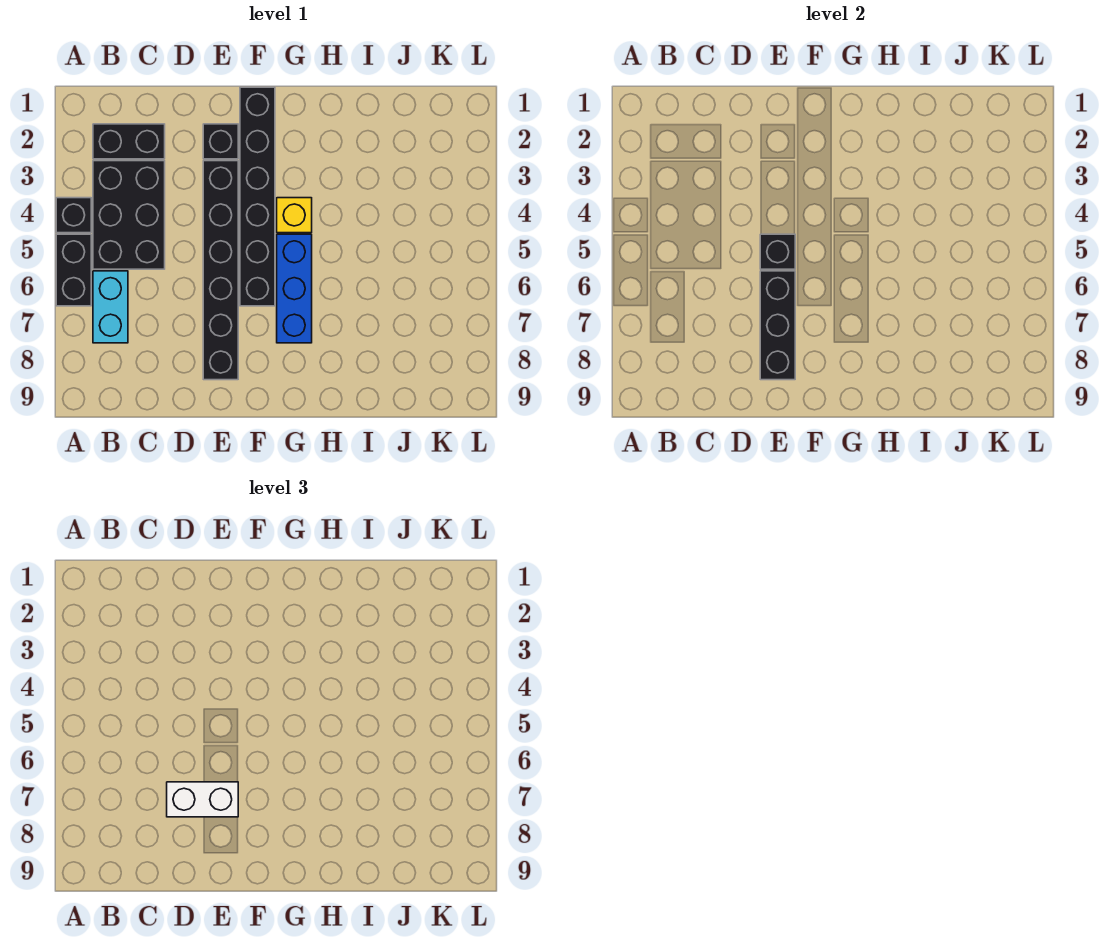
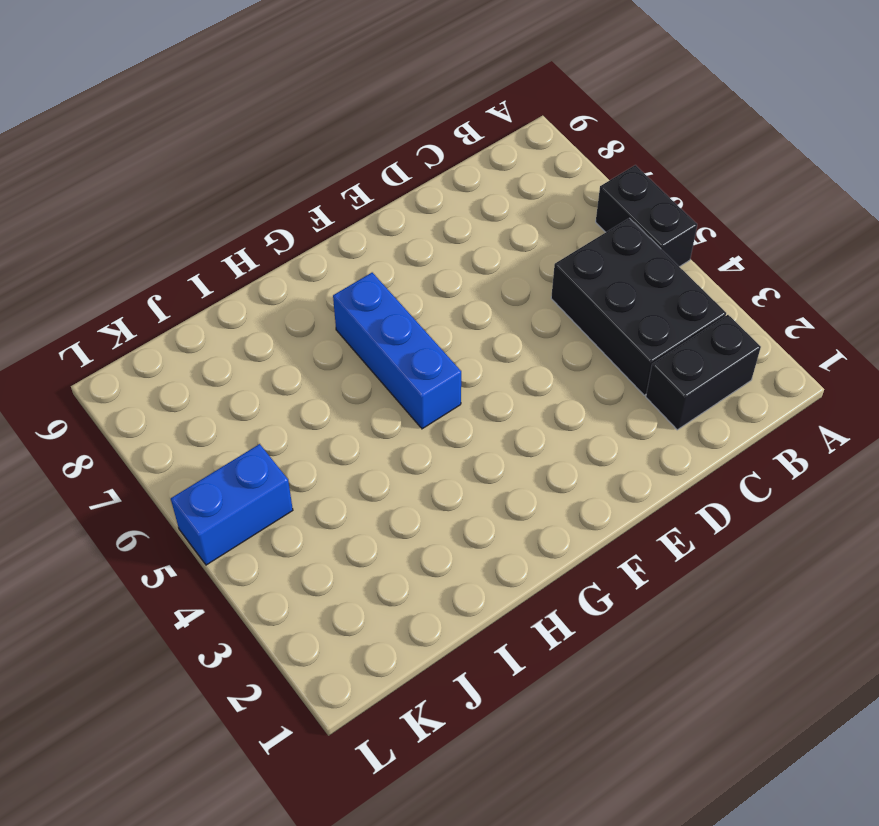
blue 1x2 brick [171,444,293,565] -> none
none -> black 1x1 brick [56,198,91,233]
none -> cyan 1x2 brick [93,271,128,343]
none -> black 1x1 brick [203,124,238,159]

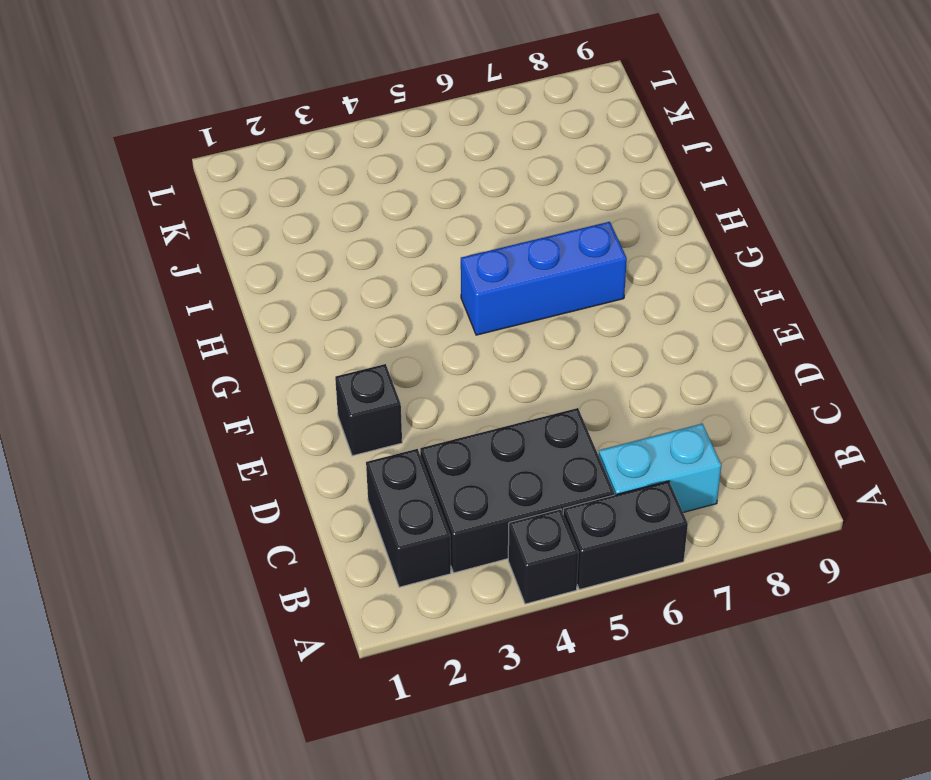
none -> black 1x6 brick [203,161,238,380]
none -> black 1x6 brick [240,87,275,306]
none -> yellow 1x1 brick [277,198,312,233]

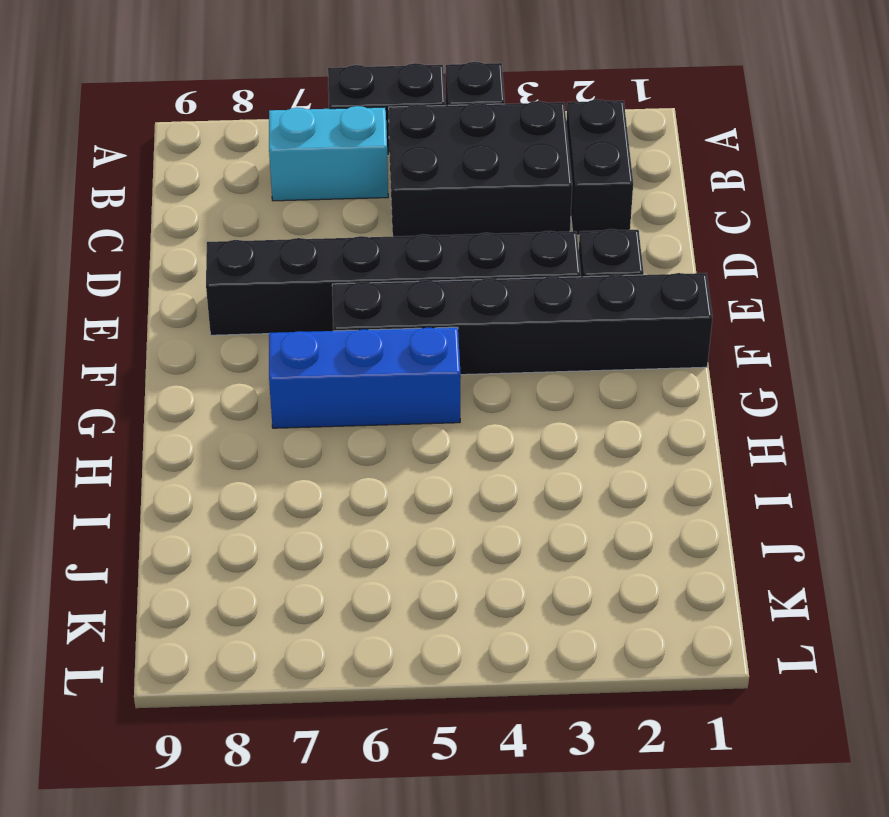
none -> yellow 1x1 brick [277,198,312,233]
none -> black 1x1 brick [760,234,795,269]
none -> black 1x3 brick [760,271,795,380]

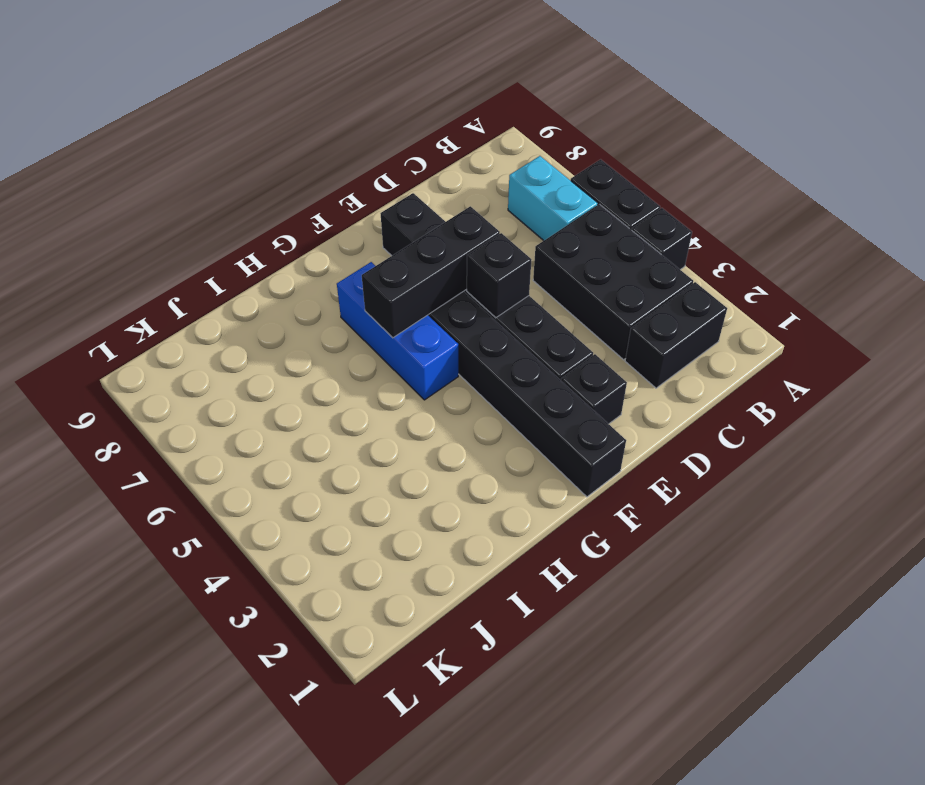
black 1x3 brick [362,206,500,338] -> black 1x3 brick turned to [760,271,795,380]
none -> yellow 1x1 brick [277,198,312,233]
none -> white 1x2 brick [167,782,238,817]

